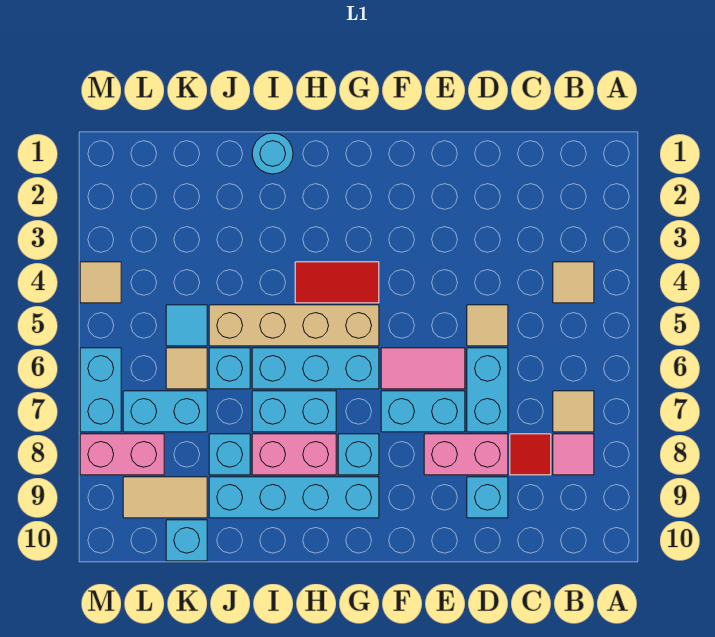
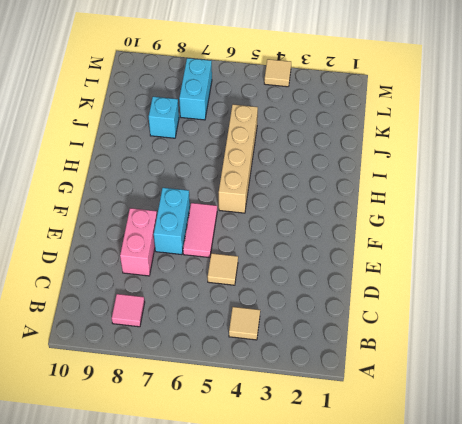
none -> tan 1x1 tile [553,391,594,432]
none -> red 1x1 tile [510,434,551,475]
none -> cyan 1x2 brick [467,348,508,432]

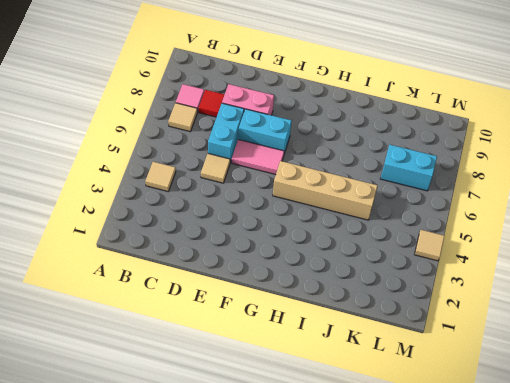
none -> cyan 1x1 brick [467,477,508,518]
none -> red 1x2 tile [295,262,379,303]
none -> cyan 1x3 brick [252,348,379,389]

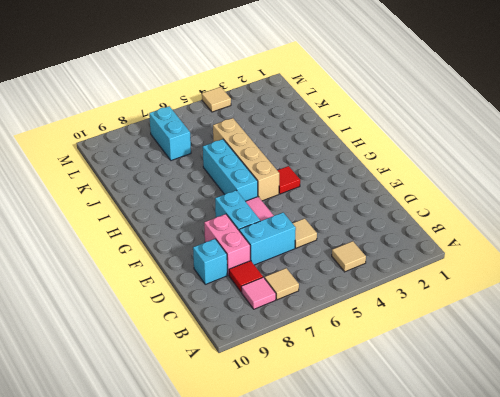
red 1x1 tile [277,166,300,194] -> red 1x2 tile [295,262,379,303]
none -> cyan 1x1 brick [338,434,379,475]
none -> cyan 1x4 brick [209,477,379,518]
none -> cyan 1x2 brick [252,391,336,432]

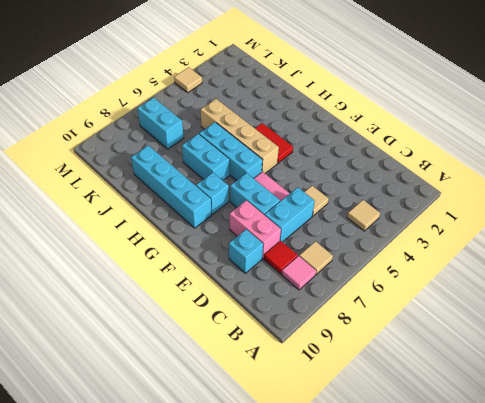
none -> pink 1x2 brick [252,434,336,475]
none -> cyan 1x1 round brick [252,133,293,174]
none -> cyan 1x1 brick [209,348,250,389]

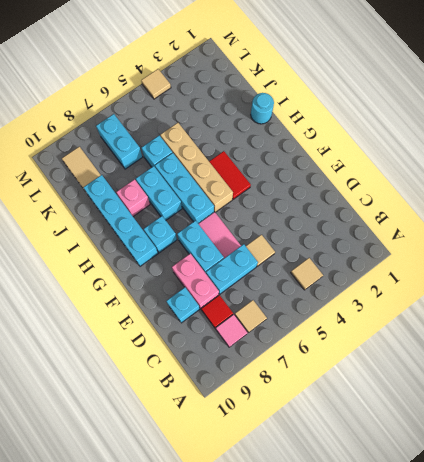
pink 1x1 brick [116,179,150,216] -> pink 1x2 brick [252,434,336,475]
none -> cyan 1x1 brick [209,434,250,475]
none -> cyan 1x1 tile [166,305,207,346]
none -> tan 1x1 tile [166,348,207,389]

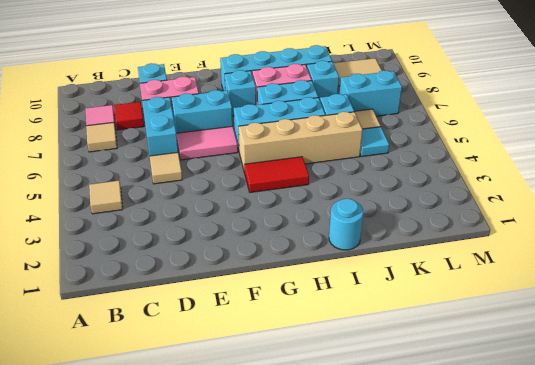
none -> cyan 1x1 brick [166,520,207,561]
none -> pink 1x2 brick [80,434,164,475]
none -> tan 1x1 tile [80,262,121,303]

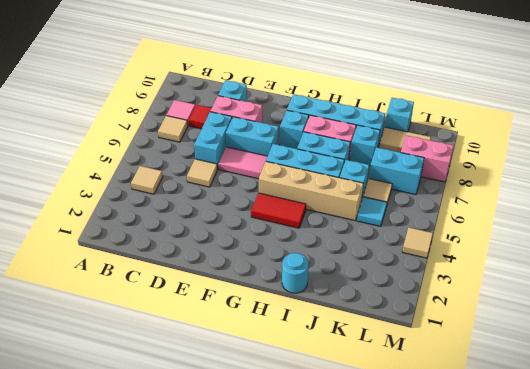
none -> cyan 1x2 brick [80,348,121,432]

